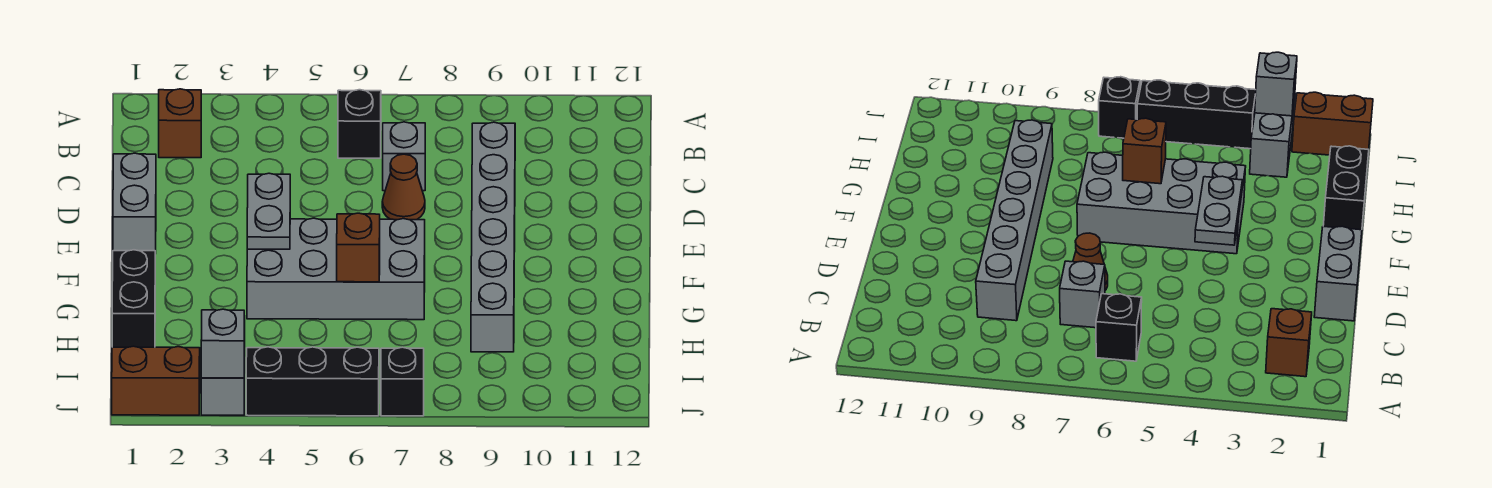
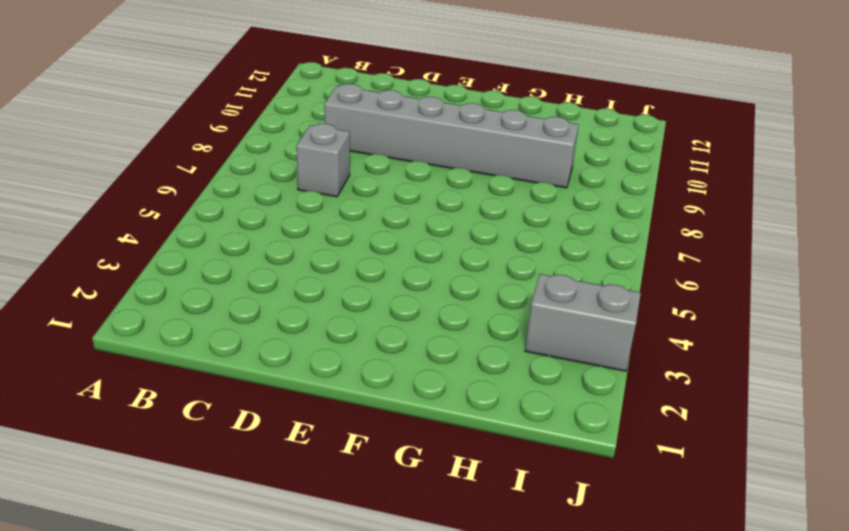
none -> brown 1x1 brick [159,89,201,158]
none -> black 1x1 brick [338,90,381,158]
none -> grey 1x2 brick [113,153,156,254]

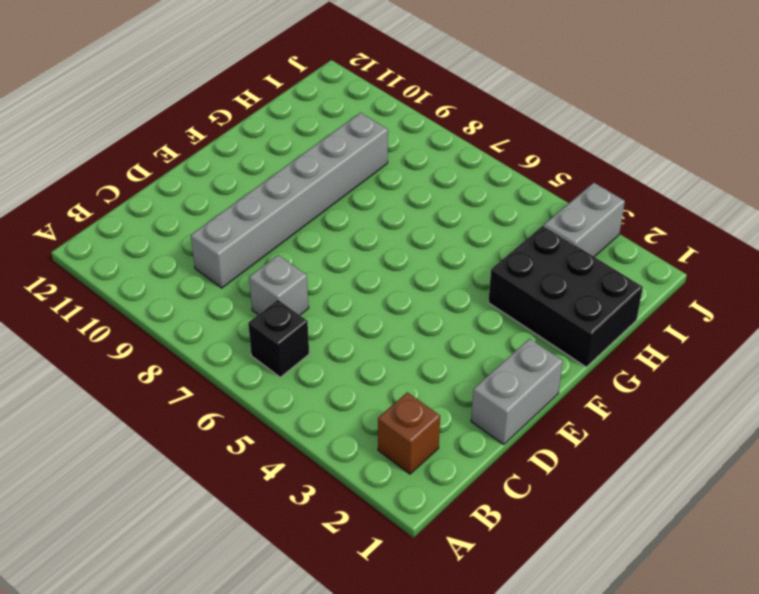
black 2x3 brick [488,225,643,367] -> black 1x2 brick [112,250,155,347]
none -> brown 1x1 cone [382,154,425,220]
none -> grey 2x4 brick [247,218,425,320]
none -> brown 1x2 brick [112,346,200,415]

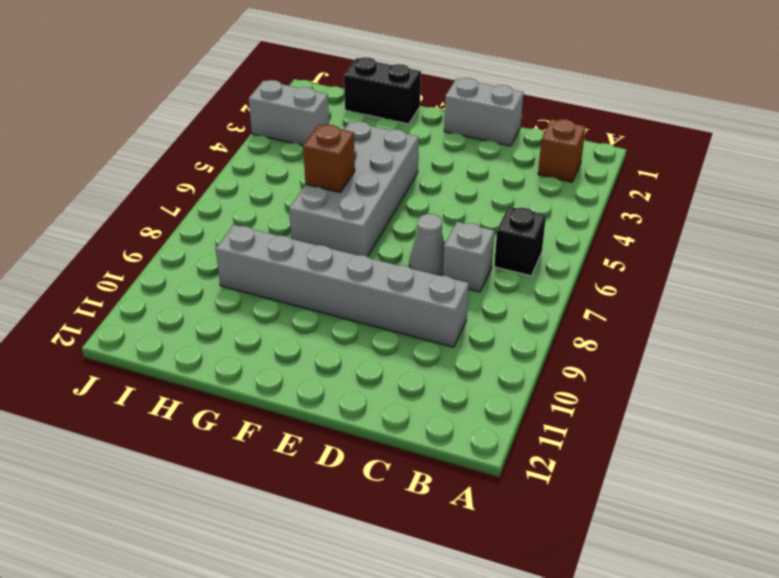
grey 1x1 cone [409,214,445,276] -> brown 1x1 cone [382,154,425,220]
none -> brown 1x2 brick [112,346,200,415]
none -> black 1x3 brick [246,347,379,416]
none -> black 1x1 brick [381,347,424,416]

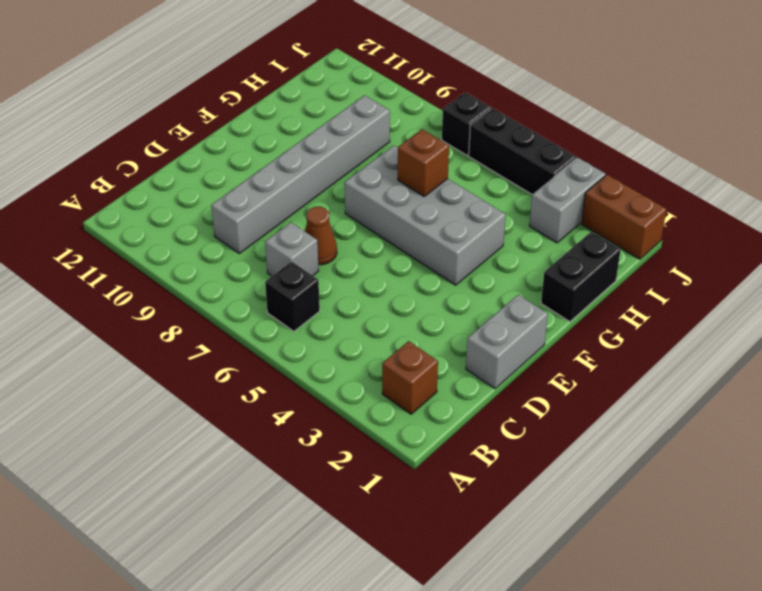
none -> grey 1x2 plate [247,173,290,249]
none -> grey 1x1 brick [201,309,244,378]

